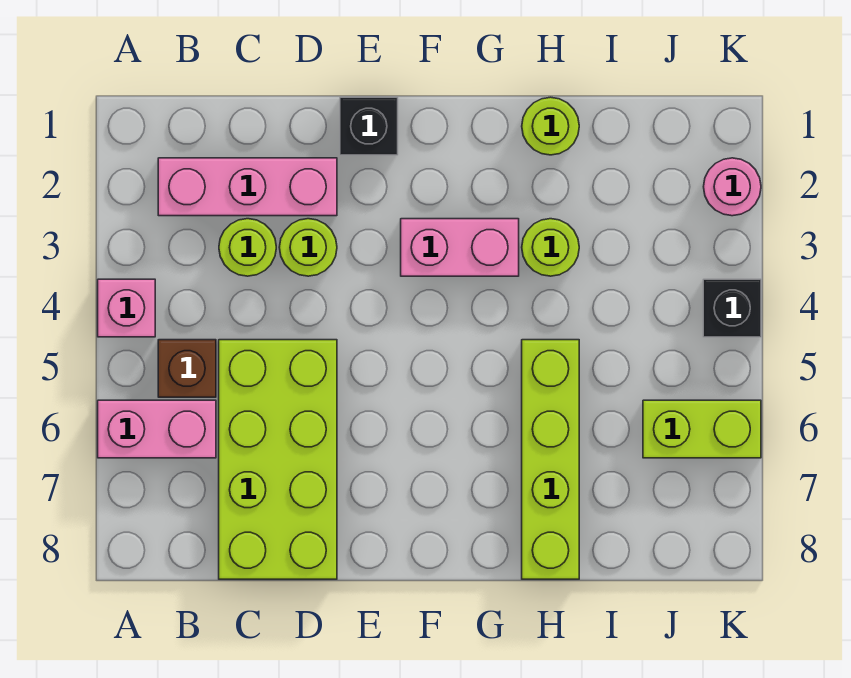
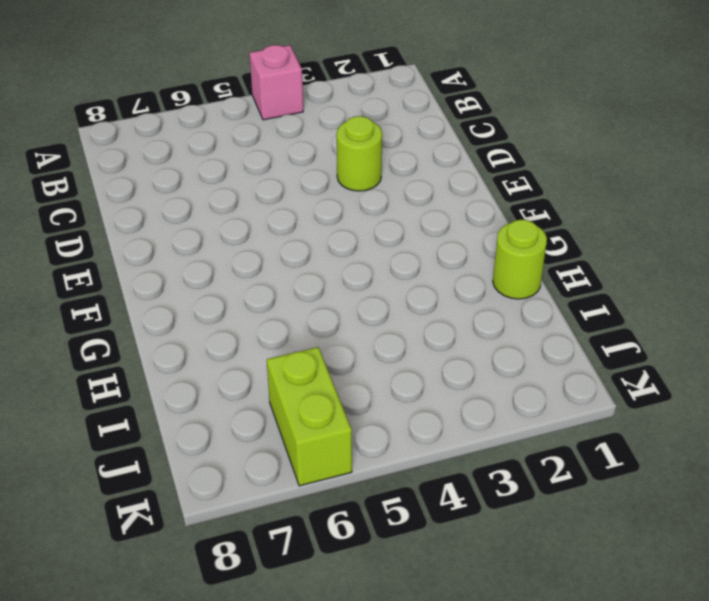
none -> pink 1x2 brick [98,400,216,458]
none -> pink 1x3 brick [158,158,337,216]
none -> brown 1x1 brick [158,340,216,397]

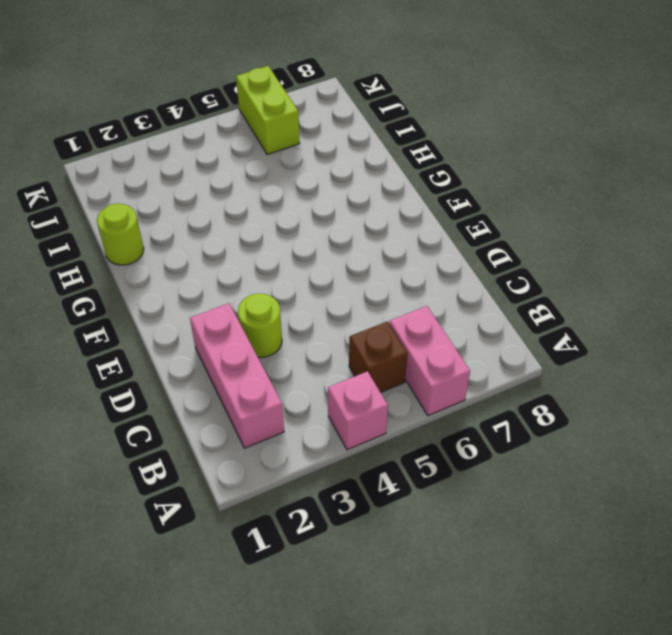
none -> lime 1x1 round brick [219,219,276,276]
none -> lime 2x4 brick [219,340,337,579]
none -> black 1x1 brick [340,97,398,155]

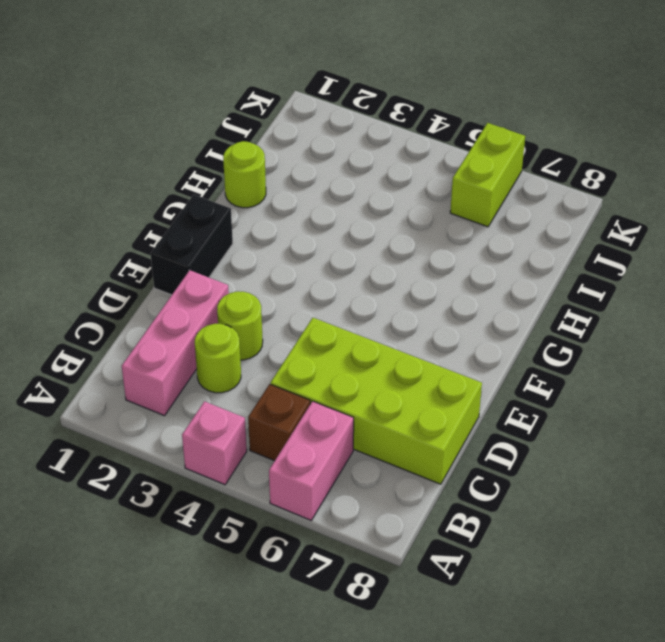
black 1x2 brick [151,195,233,295] -> black 1x1 brick [340,97,398,155]
none -> pink 1x2 brick [401,219,519,276]
none -> lime 1x1 round brick [522,219,579,276]
none -> lime 1x4 brick [522,340,579,579]

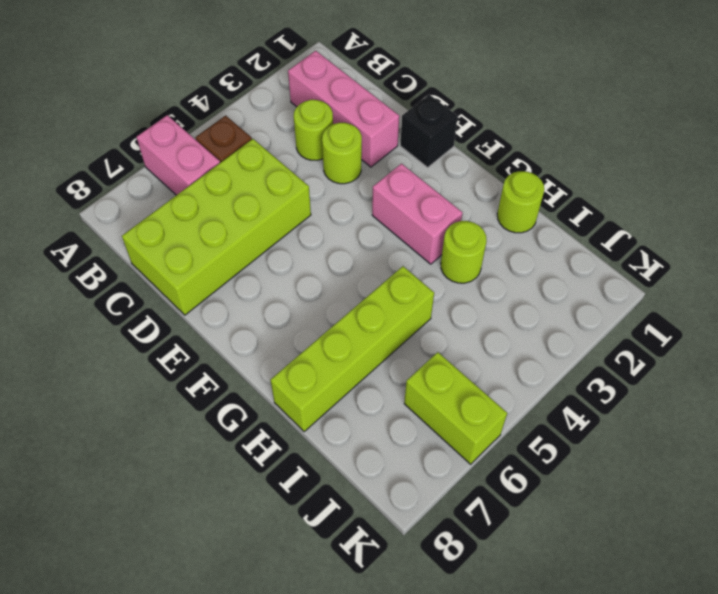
none -> pink 1x1 brick [98,279,155,337]
none -> pink 1x1 round brick [704,158,761,216]
none -> black 1x1 brick [703,279,761,337]

